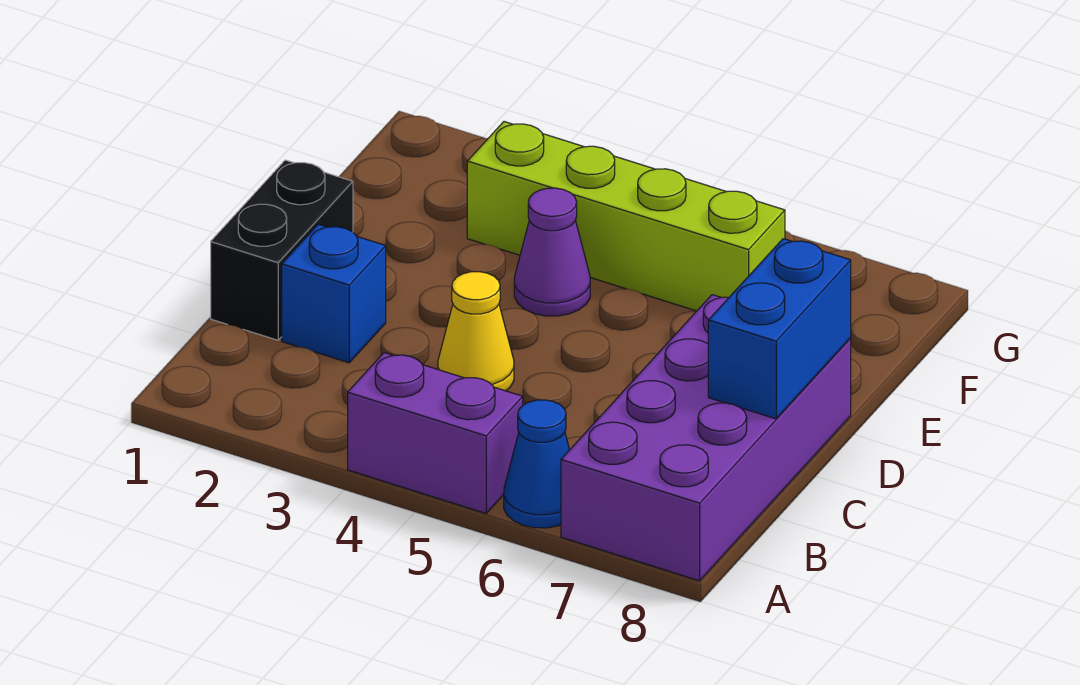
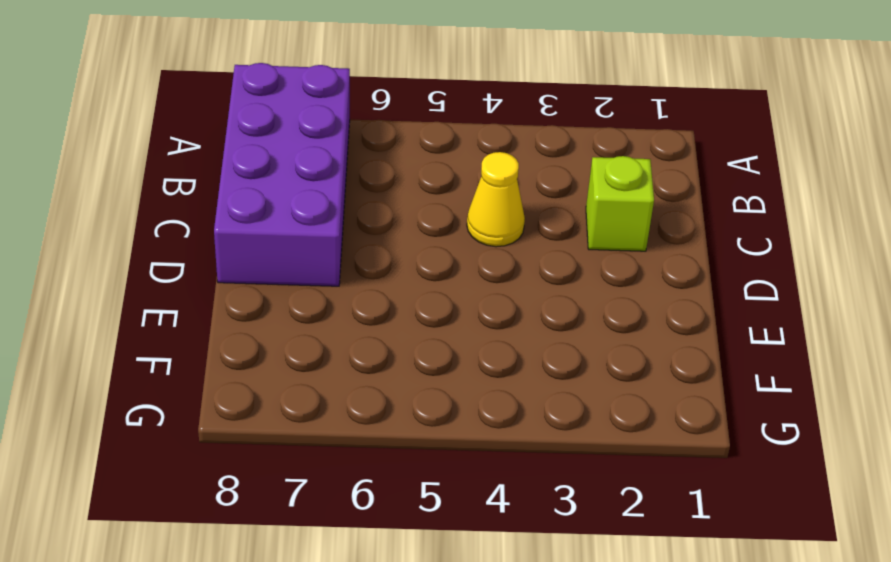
lime 1x1 brick [586,156,654,251] -> blue 1x1 brick [282,224,386,363]
none -> purple 1x2 brick [348,353,523,513]
none -> blue 1x1 cone [504,400,569,528]

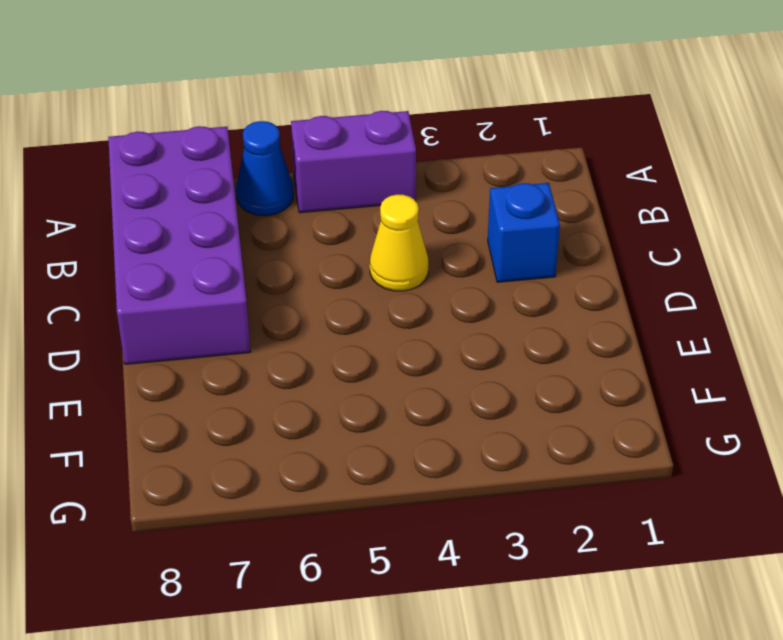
none -> black 1x2 brick [211,160,353,340]
none -> purple 1x1 cone [514,188,590,316]

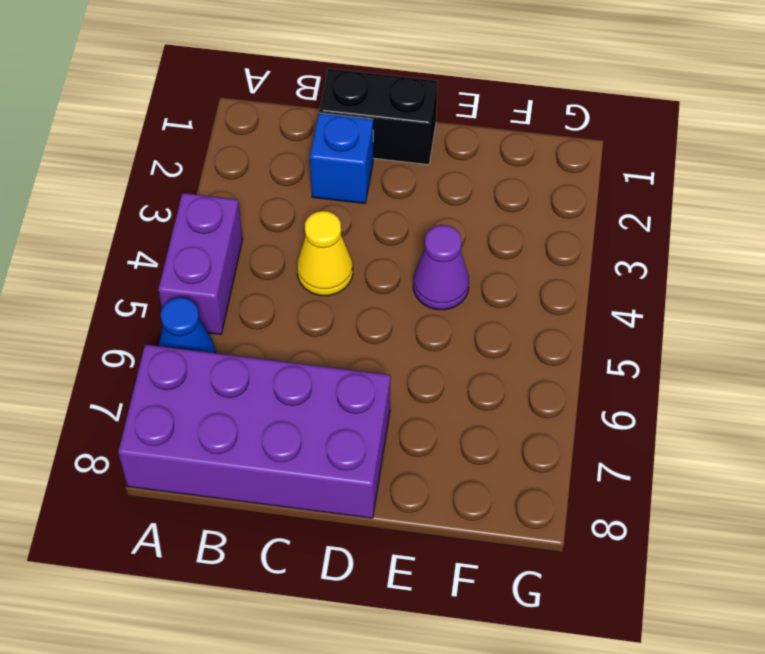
none -> lime 1x4 brick [467,122,785,311]
none -> blue 1x2 brick [708,239,851,419]

